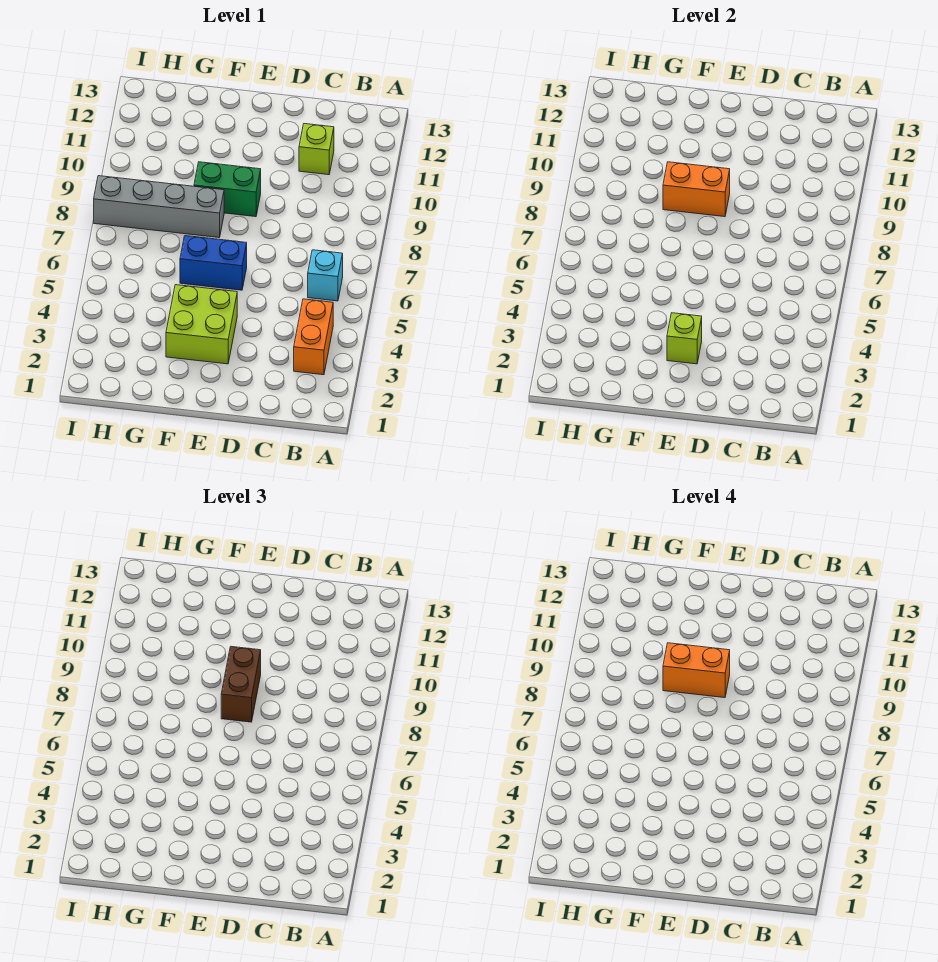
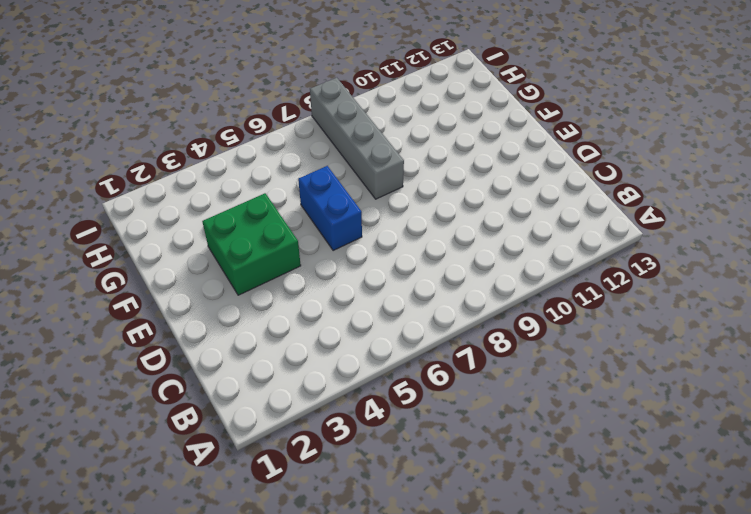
green 2x2 brick [202,193,301,295] -> lime 2x2 brick [166,285,237,364]
none -> orange 1x2 brick [294,299,333,375]
none -> cyan 1x1 brick [308,250,343,301]

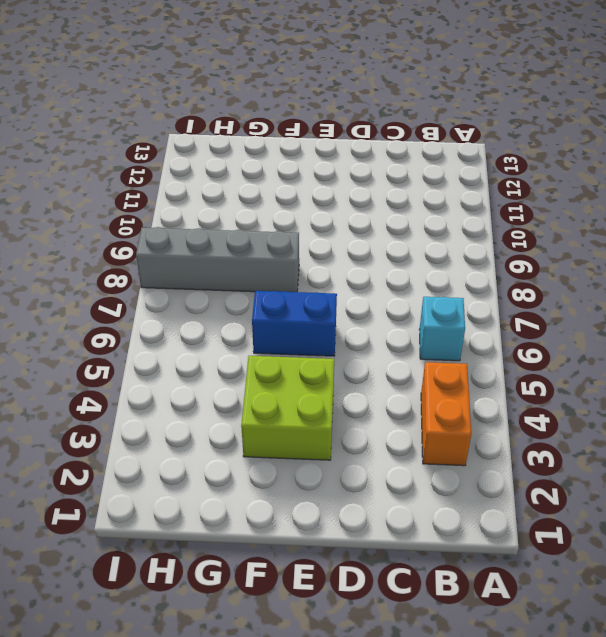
none -> lime 1x1 brick [299,124,334,175]
none -> green 1x2 brick [194,162,261,217]

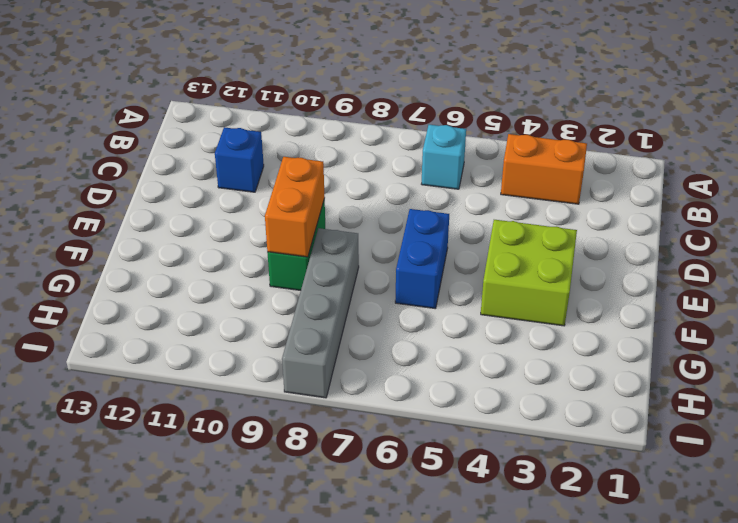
blue 1x1 brick [215,127,264,192] -> lime 1x1 brick [299,124,334,175]
none -> lime 1x1 brick [667,313,702,364]
none -> brown 1x2 brick [221,647,261,722]

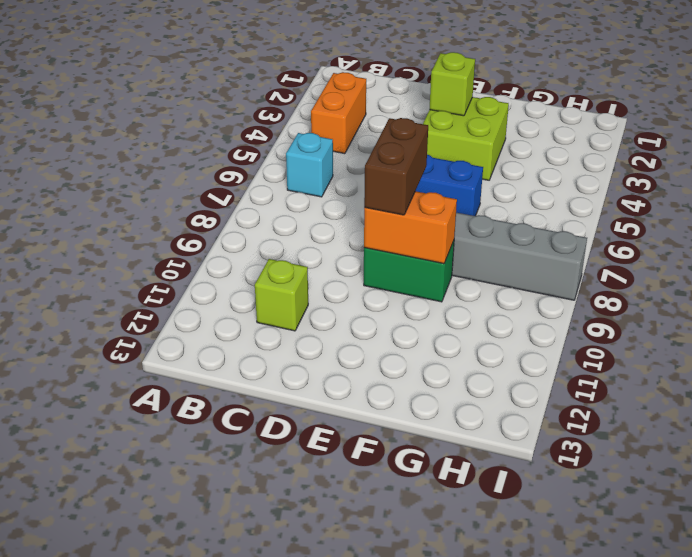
none -> orange 1x2 brick [663,643,730,698]

